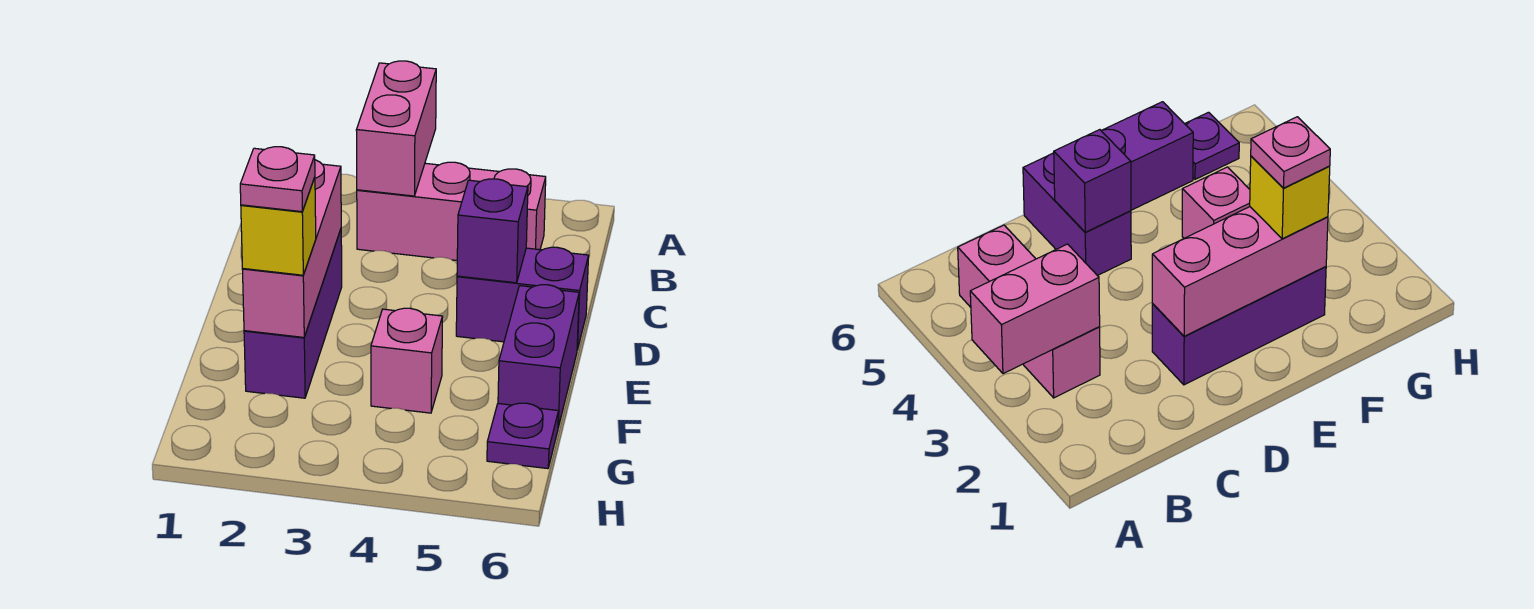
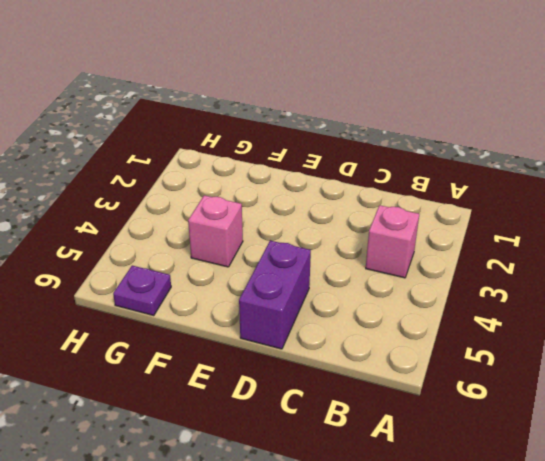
pink 1x1 brick [366,205,419,278] -> pink 1x3 brick [357,162,546,260]
none -> purple 1x3 brick [244,230,342,398]
none -> purple 1x2 brick [498,285,579,427]

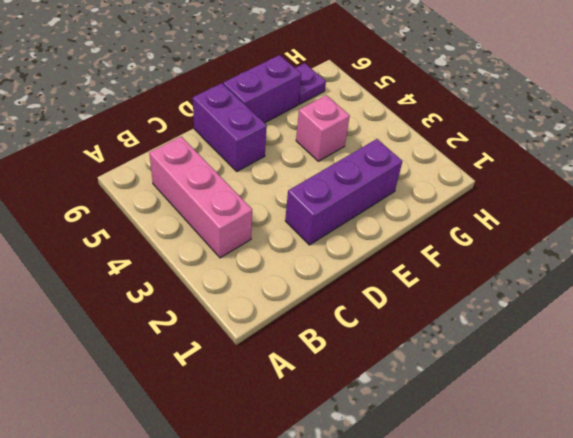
none -> pink 1x2 brick [356,61,436,196]
none -> pink 1x3 brick [242,160,341,337]

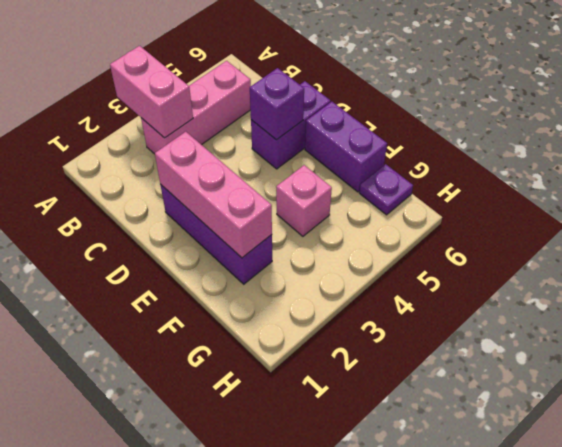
none -> yellow 1x1 brick [241,178,316,275]
none -> pink 1x1 plate [240,147,315,212]

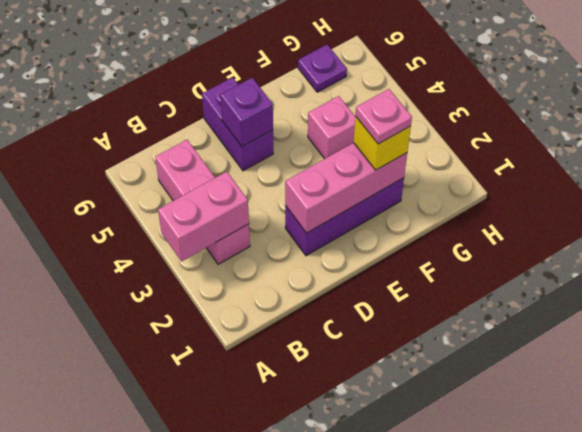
none -> purple 1x2 brick [498,285,579,427]

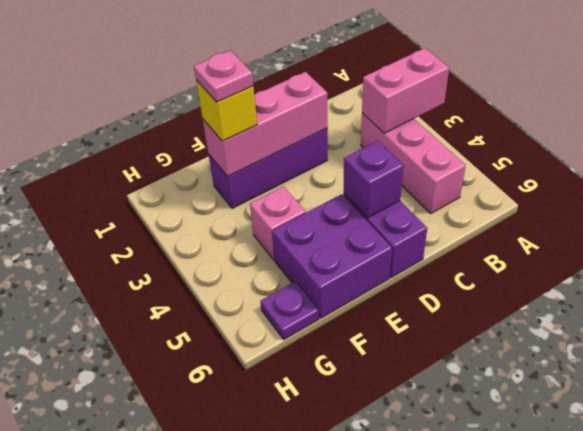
purple 2x2 brick [272,194,392,318] -> purple 1x2 brick [498,285,579,427]

